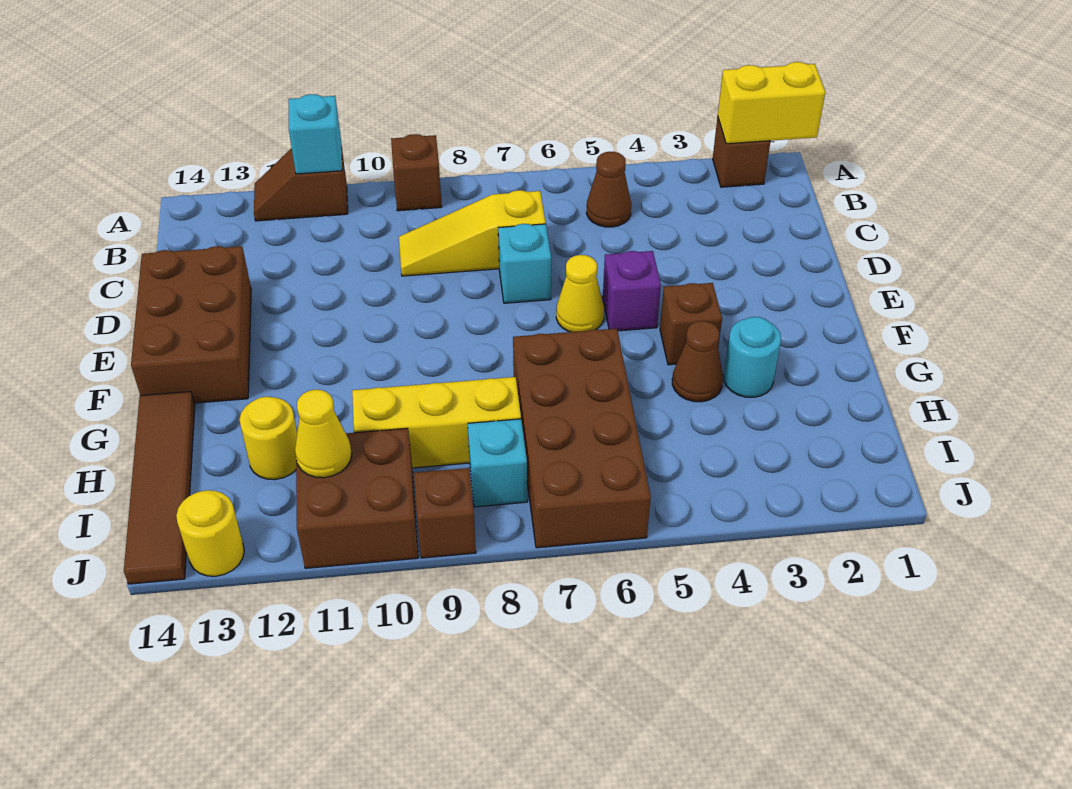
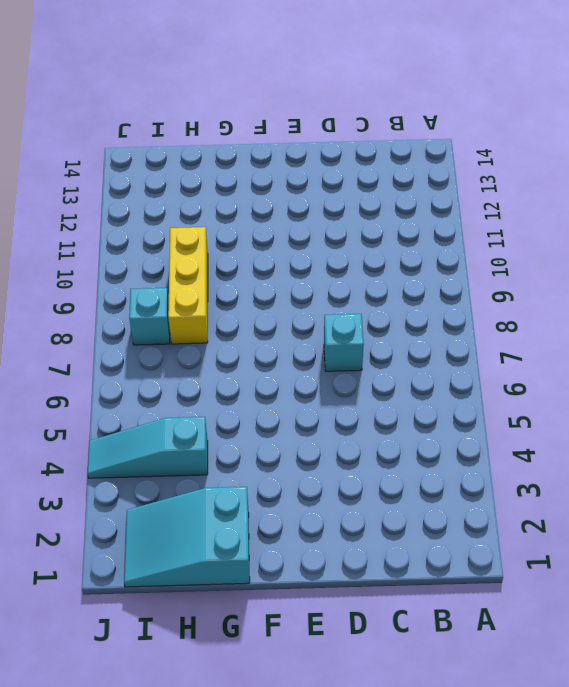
cyan 2x3 slope [124,487,250,587] -> none
cyan 1x3 slope [87,417,208,478] -> none
none -> brown 1x1 brick [713,117,771,187]
none -> brown 1x1 brick [391,134,442,211]
none -> brown 1x2 slope [254,144,348,221]

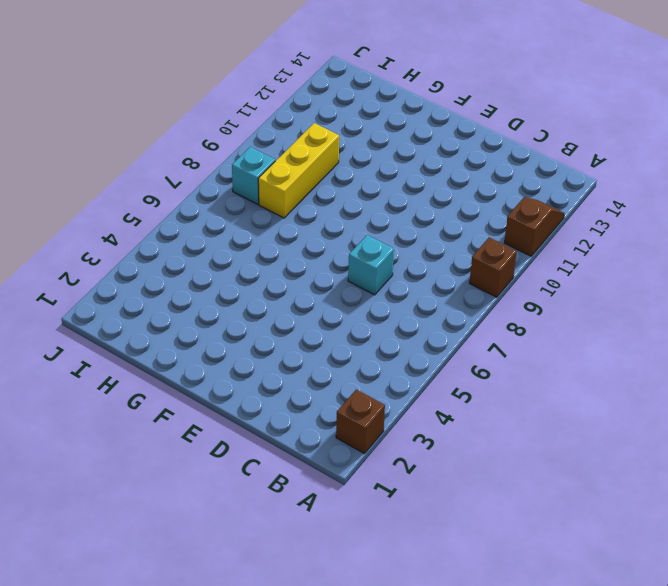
none -> brown 1x1 cone [586,152,631,227]
none -> yellow 1x3 slope [399,190,546,276]
none -> brown 2x3 brick [131,246,251,403]

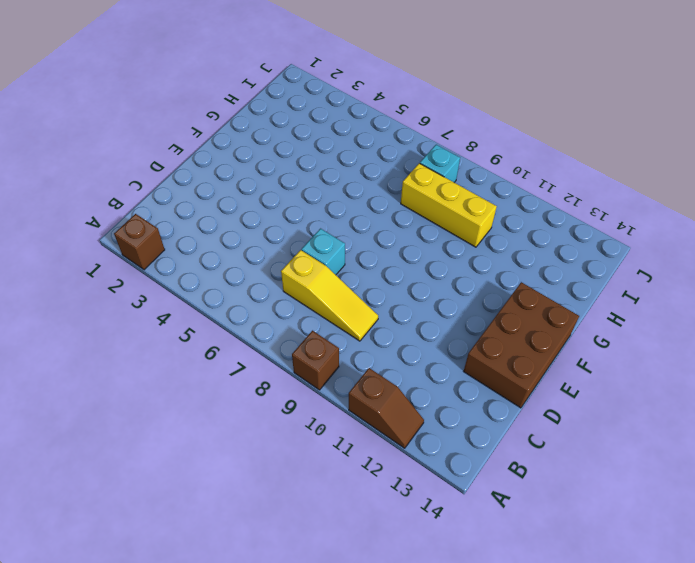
none -> brown 1x1 cone [586,152,631,227]
none -> purple 1x1 brick [603,251,661,331]
none -> yellow 1x1 cone [556,255,604,332]

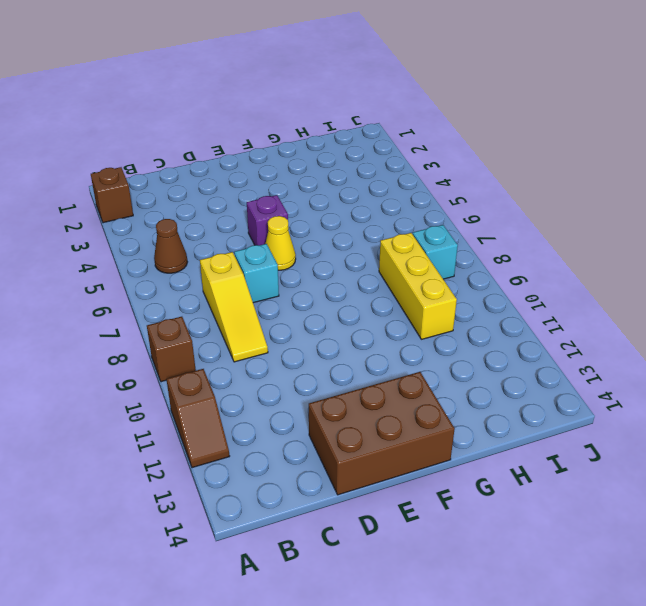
none -> brown 1x1 brick [660,283,722,365]
none -> cyan 1x1 round brick [724,317,781,397]
none -> brown 1x1 cone [672,321,723,402]

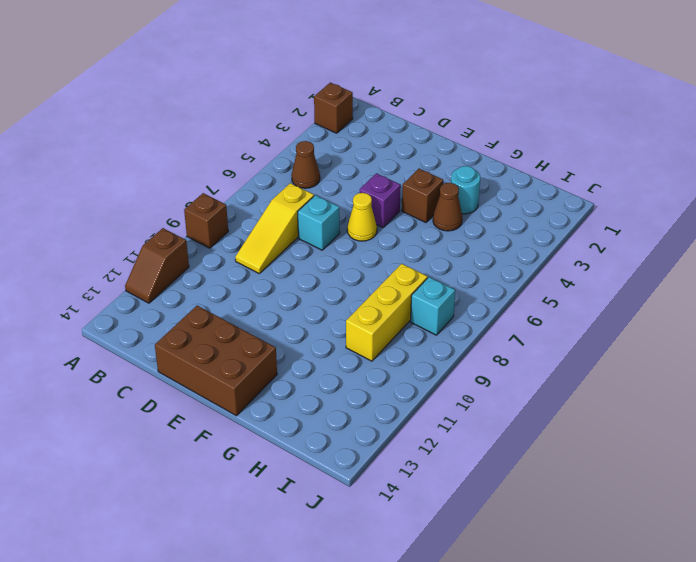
none -> brown 2x4 brick [513,329,651,548]
none -> brown 1x4 tile [124,392,195,584]
none -> yellow 1x1 round brick [239,397,297,480]

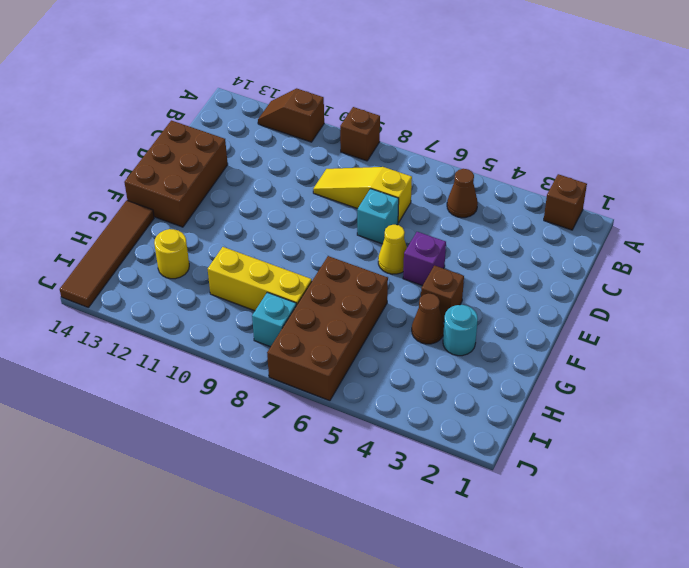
none -> brown 2x2 brick [296,428,418,568]
none -> brown 1x1 brick [414,468,476,558]
none -> yellow 1x1 round brick [176,490,244,576]

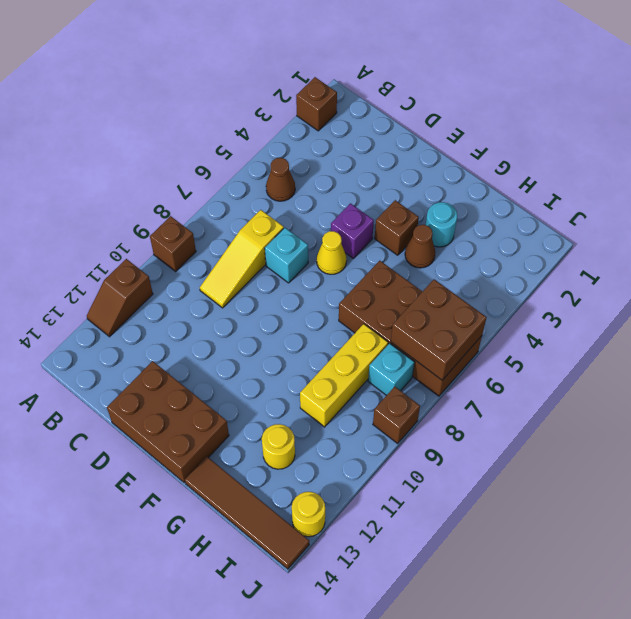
brown 2x2 brick [391,279,487,380] -> brown 2x2 brick moved to [296,428,418,568]
none -> yellow 1x2 brick [718,62,825,144]
none -> cyan 1x1 brick [289,94,342,174]
none -> yellow 1x1 cone [295,390,352,478]

